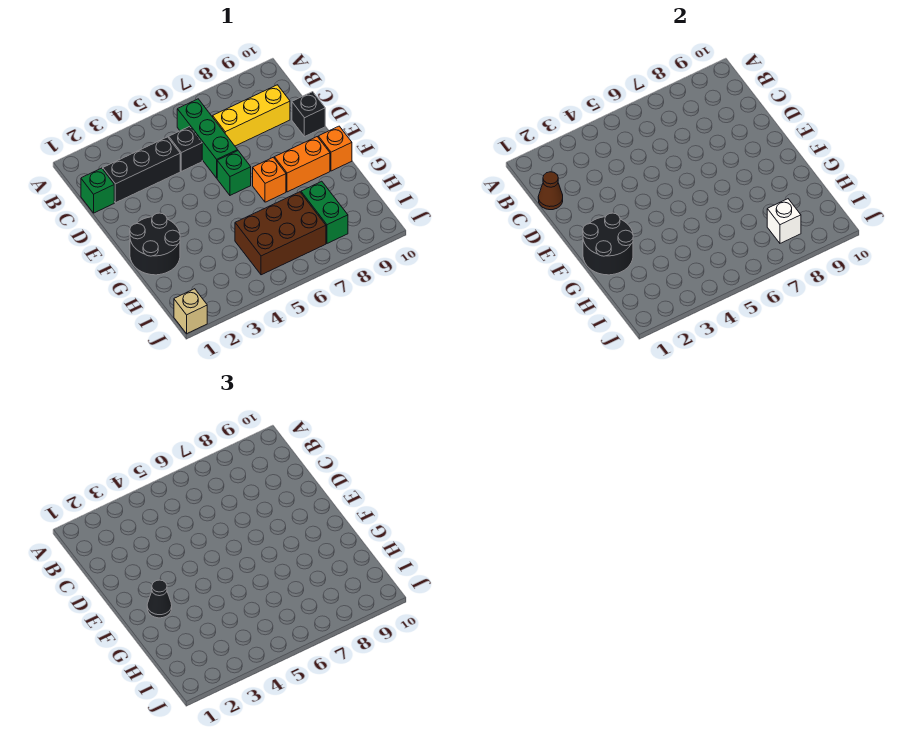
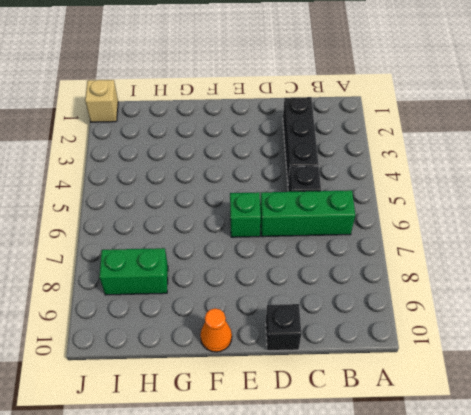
orange 1x1 cone [200,308,232,352] -> orange 1x1 brick [318,126,352,171]
none -> green 1x1 brick [81,168,114,213]
none -> yellow 1x3 brick [213,85,290,146]
none -> black 2x2 round brick [130,213,180,275]

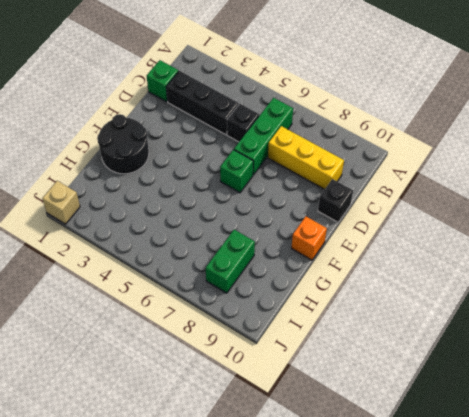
none -> orange 1x1 brick [253,157,286,202]
none -> orange 1x2 brick [274,137,330,192]
none -> brown 2x3 brick [235,192,326,275]

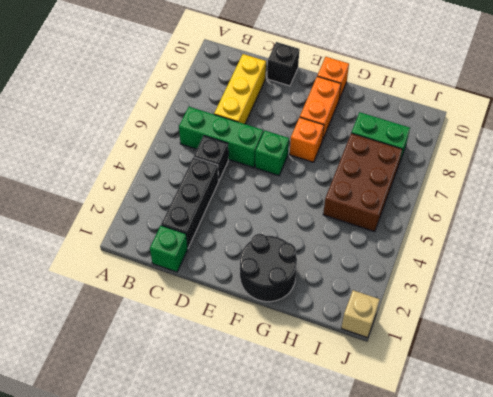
none -> brown 1x1 cone [538,172,563,210]
none -> black 2x2 round brick [583,213,633,275]
none -> white 1x1 brick [767,199,801,243]

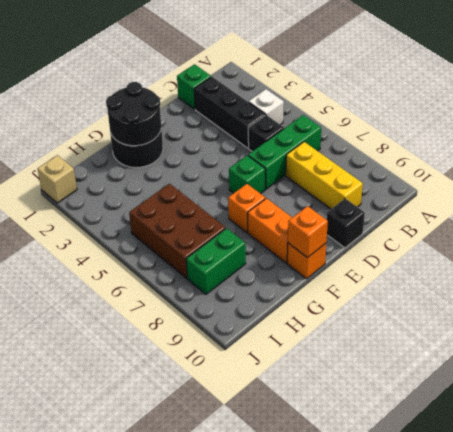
white 1x1 brick [249,89,284,125] -> white 1x1 brick moved to [767,199,801,243]
orange 1x1 brick [288,206,328,258] -> none
none -> brown 1x1 cone [538,172,563,210]
none -> black 1x1 cone [147,580,172,618]

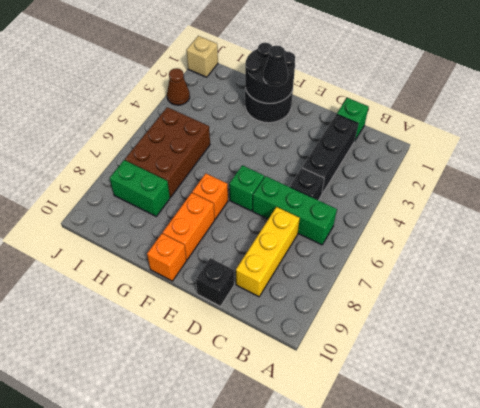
brown 1x1 cone [167,68,190,105] -> brown 1x1 cone moved to [538,172,563,210]
none -> white 1x1 brick [767,199,801,243]

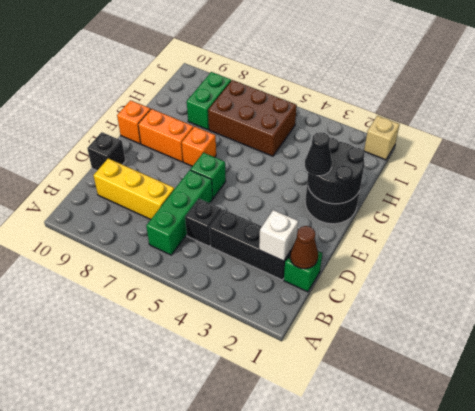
white 1x1 brick [259,210,298,261] -> white 1x1 brick moved to [767,199,801,243]

